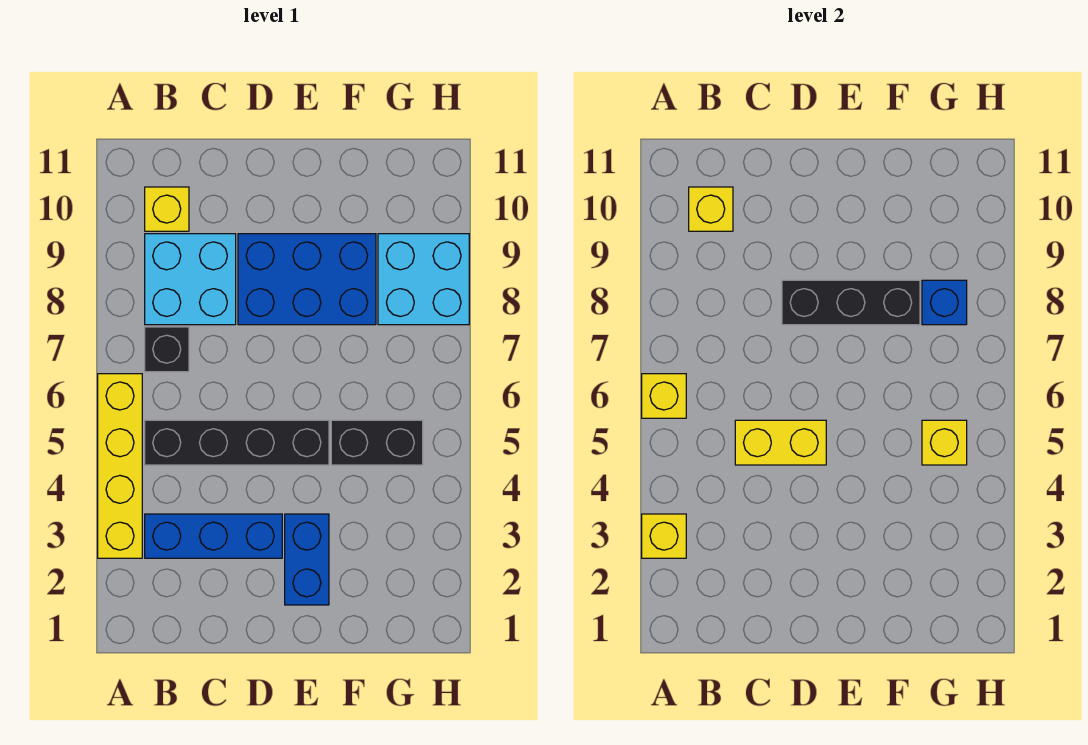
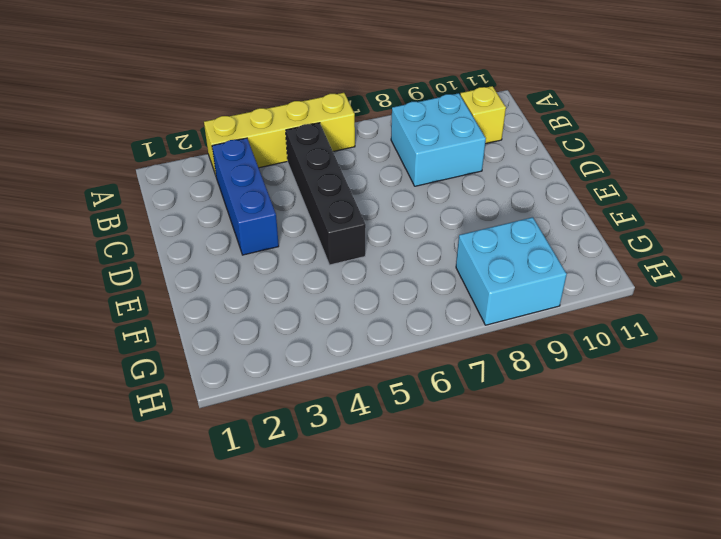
none -> black 1x1 brick [145,327,189,372]
none -> blue 2x3 brick [238,234,376,325]
none -> blue 1x2 brick [285,514,329,605]

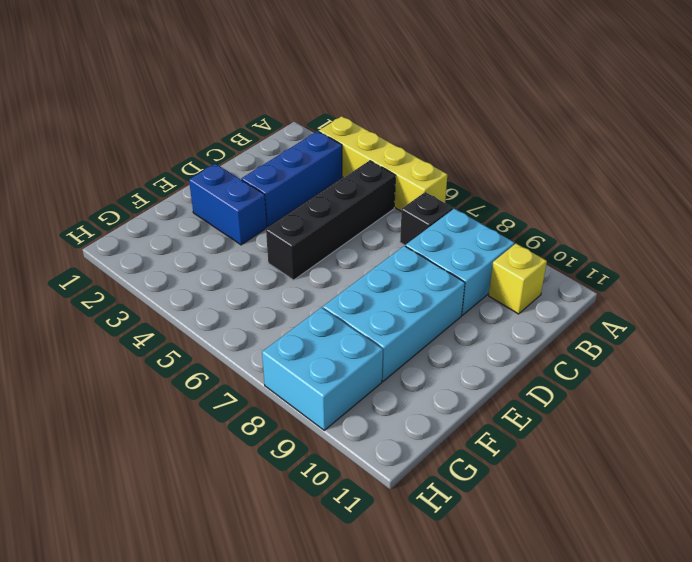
cyan 2x3 brick [323,246,465,381] -> blue 2x3 brick [238,234,376,325]
none -> black 1x2 brick [331,420,423,465]
none -> yellow 1x1 brick [642,514,686,558]
none -> yellow 1x1 brick [642,374,686,418]

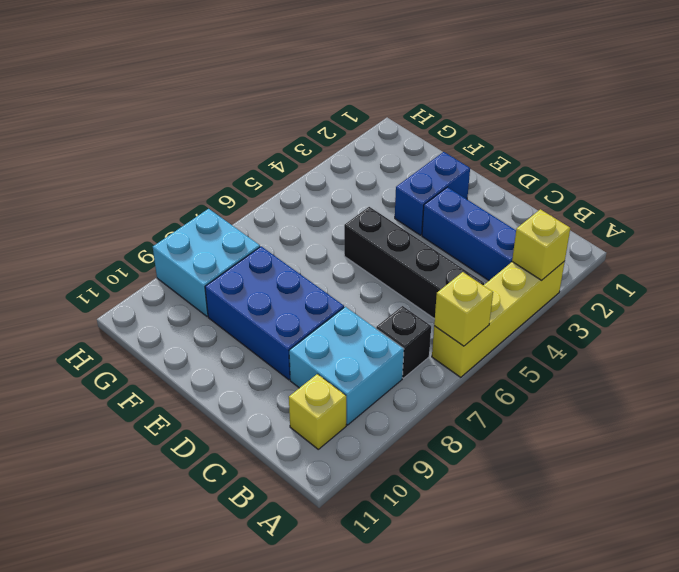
none -> black 1x2 brick [331,420,423,465]
none -> yellow 1x1 brick [689,187,733,231]
none -> yellow 1x2 brick [735,420,826,465]

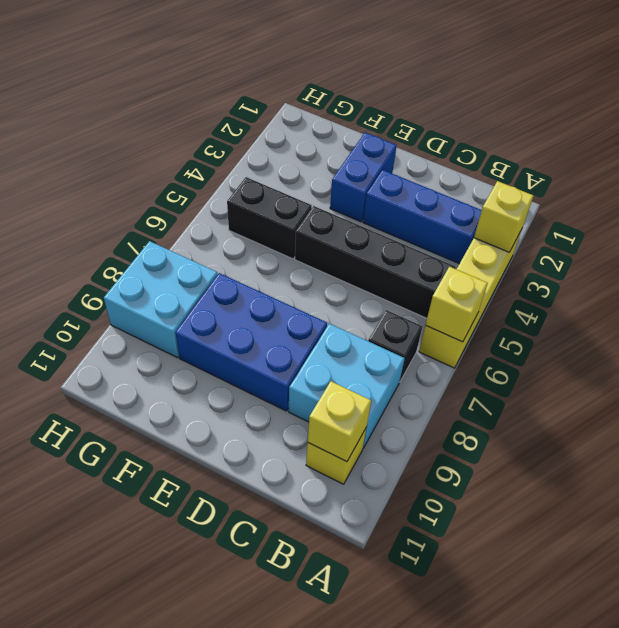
none -> yellow 1x2 brick [735,420,826,465]
none -> black 1x3 brick [782,280,920,325]
none -> yellow 1x1 brick [922,420,967,465]

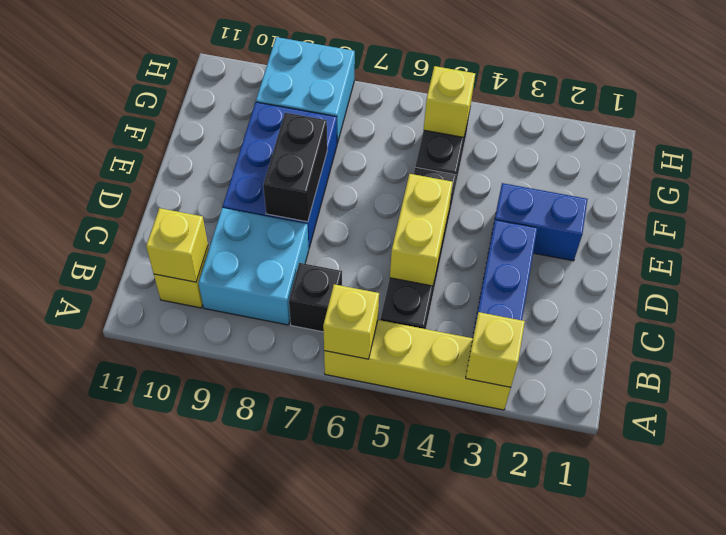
black 1x2 brick [263,113,327,222] -> black 1x3 brick [782,280,920,325]
none -> blue 1x1 brick [922,280,967,325]

